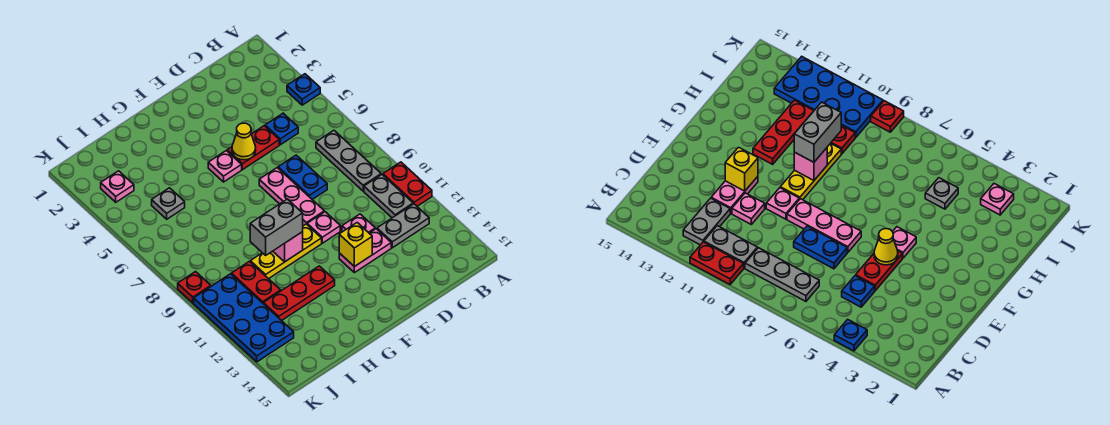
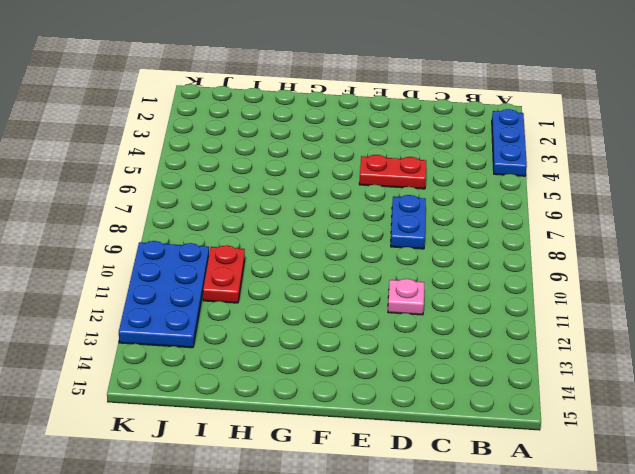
blue 1x3 plate [492,109,527,176] -> blue 1x1 plate [287,74,320,105]
none -> red 1x2 plate [383,162,432,206]
none -> grey 1x3 plate [316,130,381,191]
none -> grey 1x2 plate [364,174,413,218]

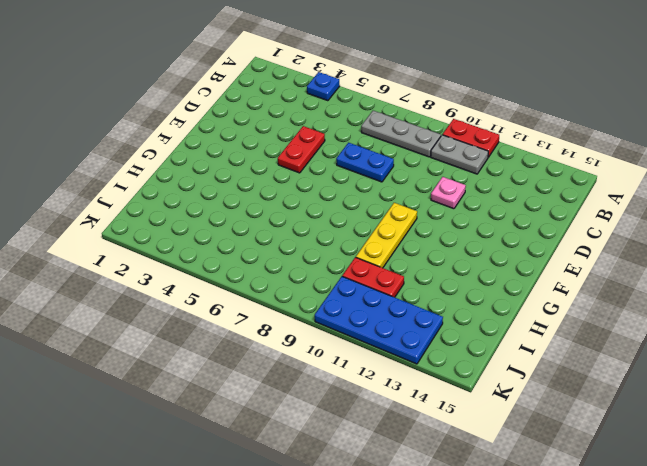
none -> grey 1x2 plate [377,204,429,248]
none -> blue 1x1 plate [265,113,298,145]
none -> pink 1x2 plate [339,229,391,273]

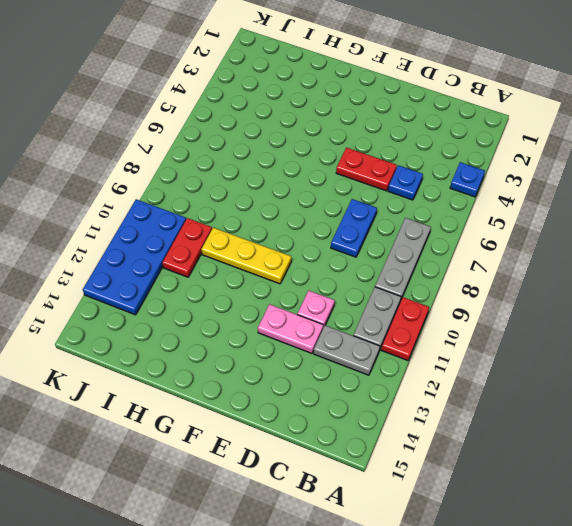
none -> pink 1x3 plate [259,168,324,226]
none -> pink 1x1 plate [307,212,340,243]
none -> pink 1x1 plate [208,151,242,182]

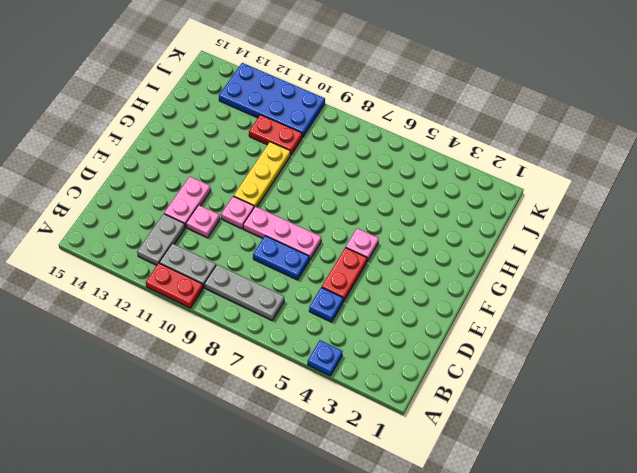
none -> red 1x3 plate [263,266,335,321]
none -> grey 1x1 plate [152,188,185,219]
none -> pink 1x1 plate [101,171,134,202]

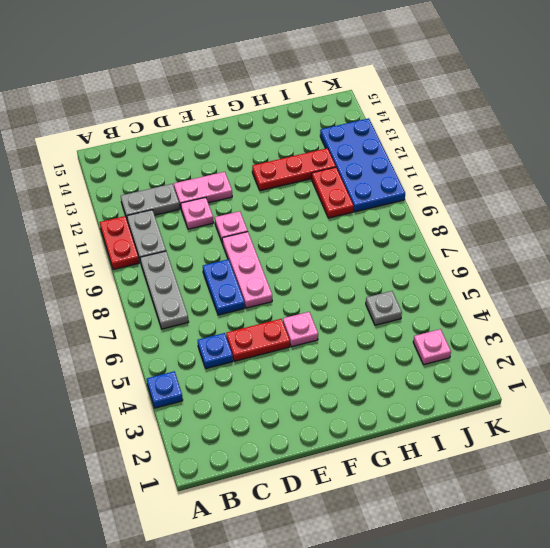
none -> yellow 1x3 plate [250,224,322,279]
none -> red 1x1 plate [178,272,211,303]
none -> yellow 1x1 cone [232,123,256,160]

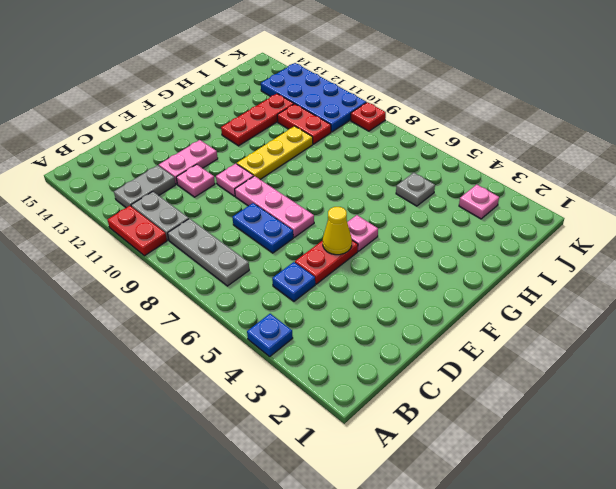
none -> yellow 1x1 brick [339,223,372,267]
none -> pink 1x1 brick [273,232,303,262]
none -> grey 1x2 brick [250,199,303,255]

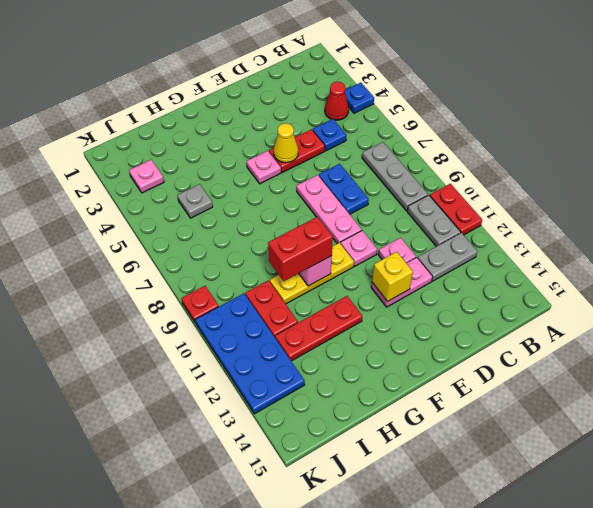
red 1x1 cone [325,82,349,120] -> none
red 1x2 brick [268,217,333,281] -> grey 1x2 brick [250,199,303,255]

